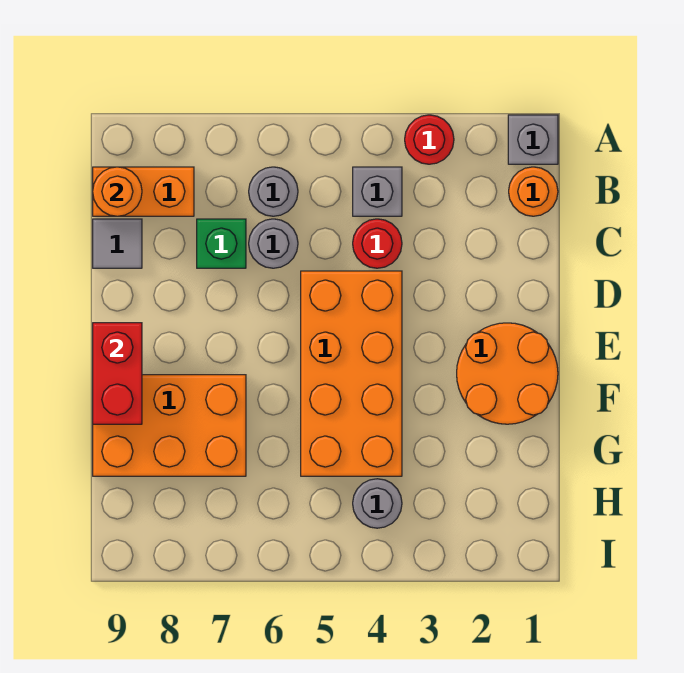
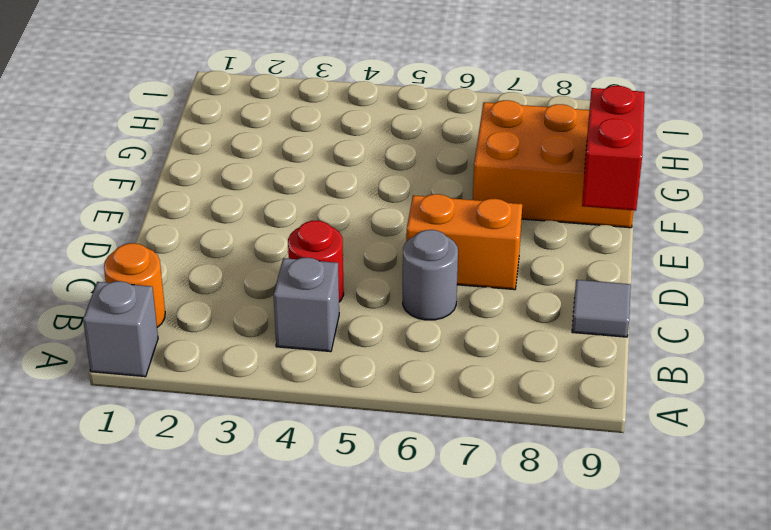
orange 1x2 brick [406,194,522,290] -> orange 1x2 brick moved to [93,167,194,216]
none -> red 1x1 round brick [405,115,454,164]
none -> grey 1x1 round brick [249,167,298,216]
none -> green 1x1 brick [197,219,246,268]

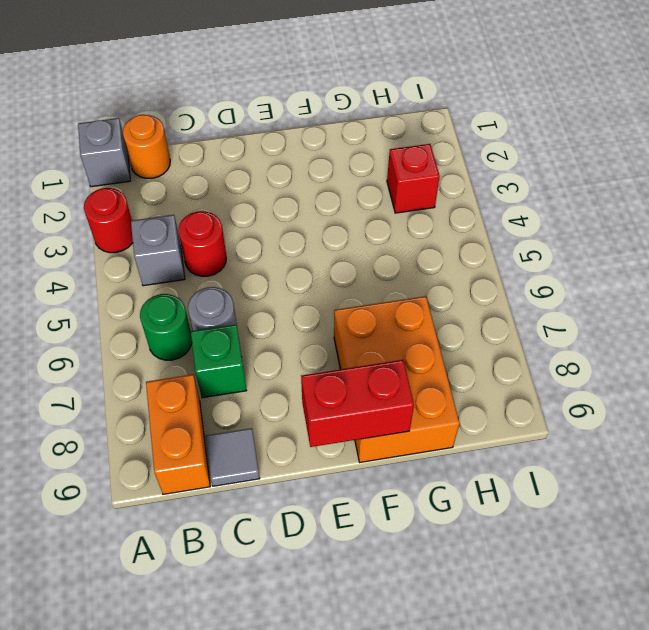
green 1x1 round brick [140,294,192,360] -> grey 1x1 round brick [249,167,298,216]
red 1x1 brick [387,144,440,213] -> none
none -> orange 2x4 brick [301,271,402,476]
none -> orange 2x2 round brick [457,323,558,424]
none -> grey 1x1 round brick [353,479,402,528]

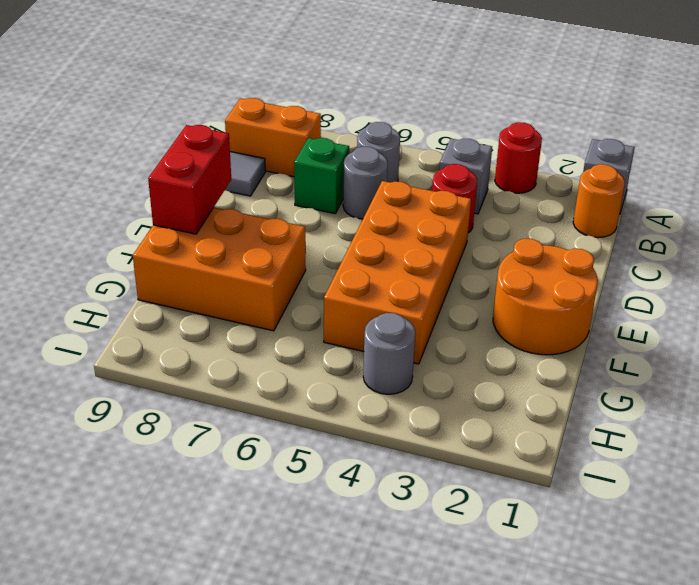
none -> orange 1x1 round brick [93,167,142,216]

